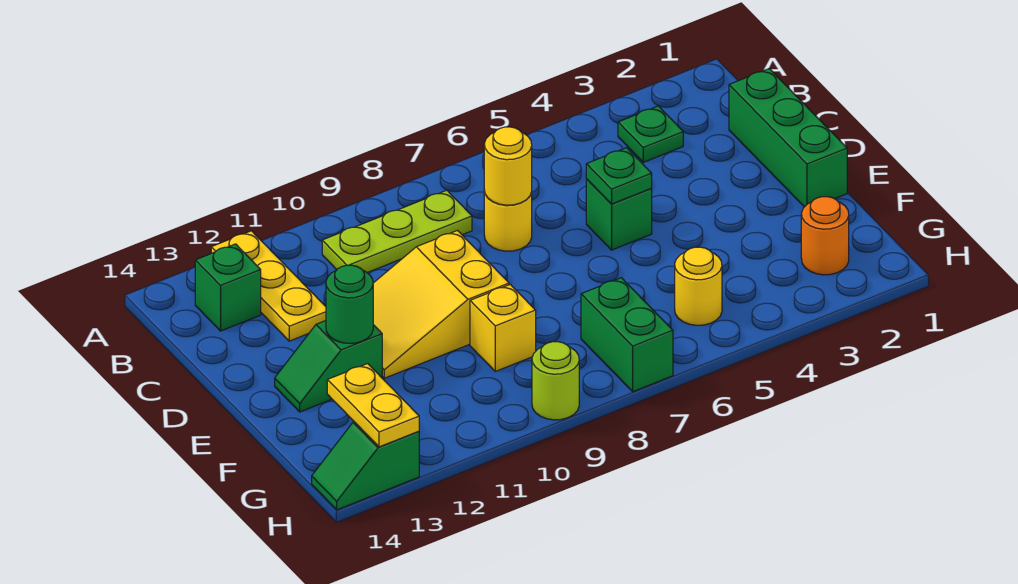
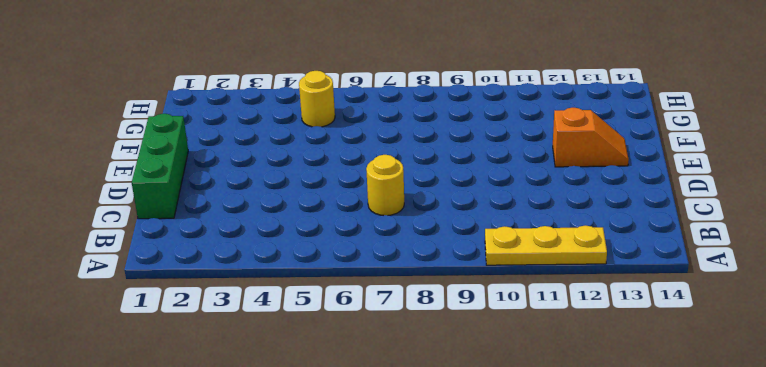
yellow 1x3 plate [485,226,607,265] -> yellow 1x3 plate turned to [211,231,326,341]
orange 1x2 slope [553,108,629,167] -> green 1x2 slope [275,321,382,412]
none -> green 1x1 plate [618,106,683,162]
none -> lime 1x3 plate [322,190,472,273]
none -> green 1x1 brick [195,244,261,331]

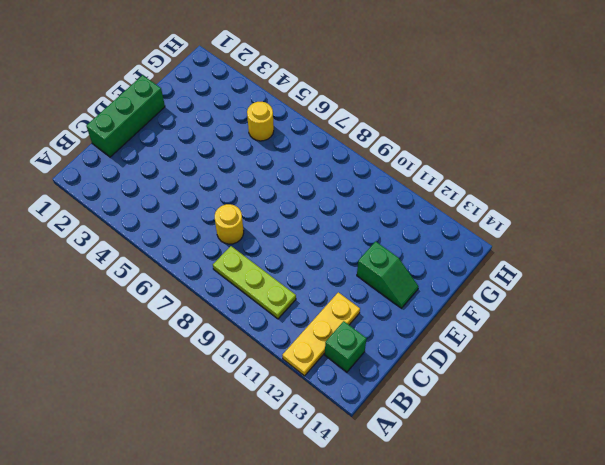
none -> green 1x1 plate [618,106,683,162]
none -> green 1x1 brick [586,179,652,250]
none -> yellow 2x3 slope [373,231,509,378]

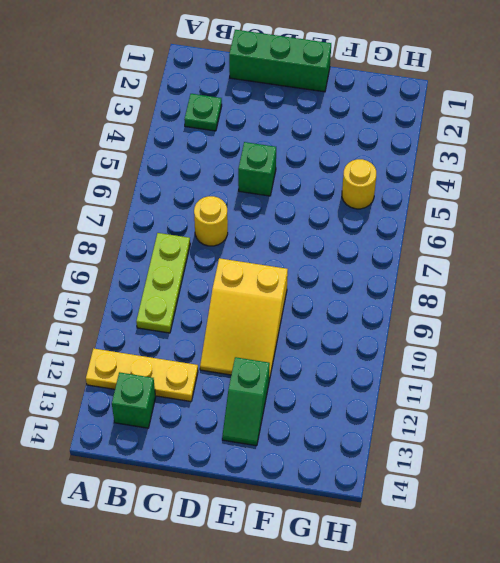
none -> yellow 1x1 brick [470,284,536,371]
none -> orange 1x1 round brick [801,197,849,275]
none -> green 1x2 brick [581,278,673,392]

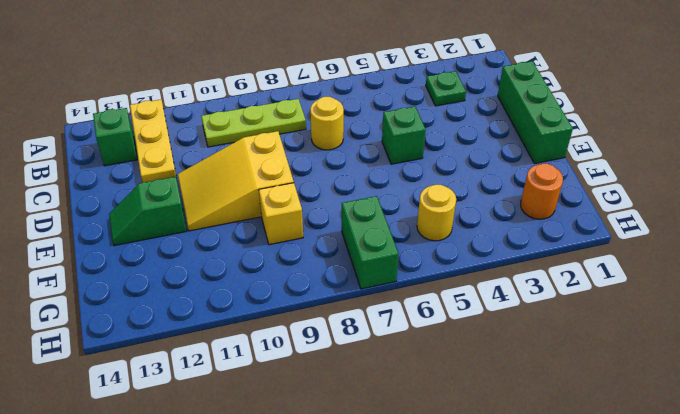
none -> lime 1x1 round brick [532,342,579,420]
none -> green 1x2 slope [312,422,419,510]
none -> yellow 1x1 round brick [484,127,532,205]

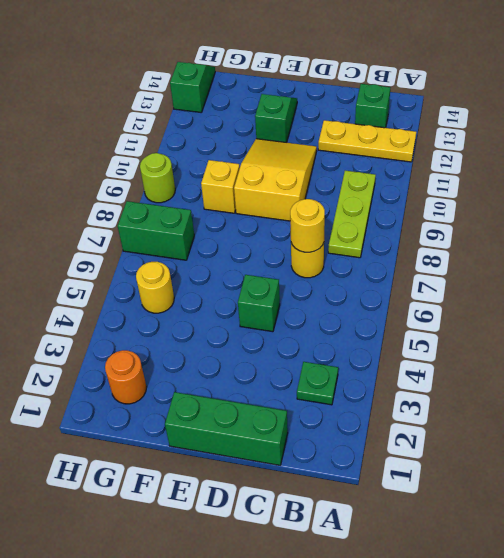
none -> green 1x1 plate [586,148,652,204]
none -> green 1x1 round brick [326,265,373,343]
none -> yellow 1x2 plate [327,364,419,447]

